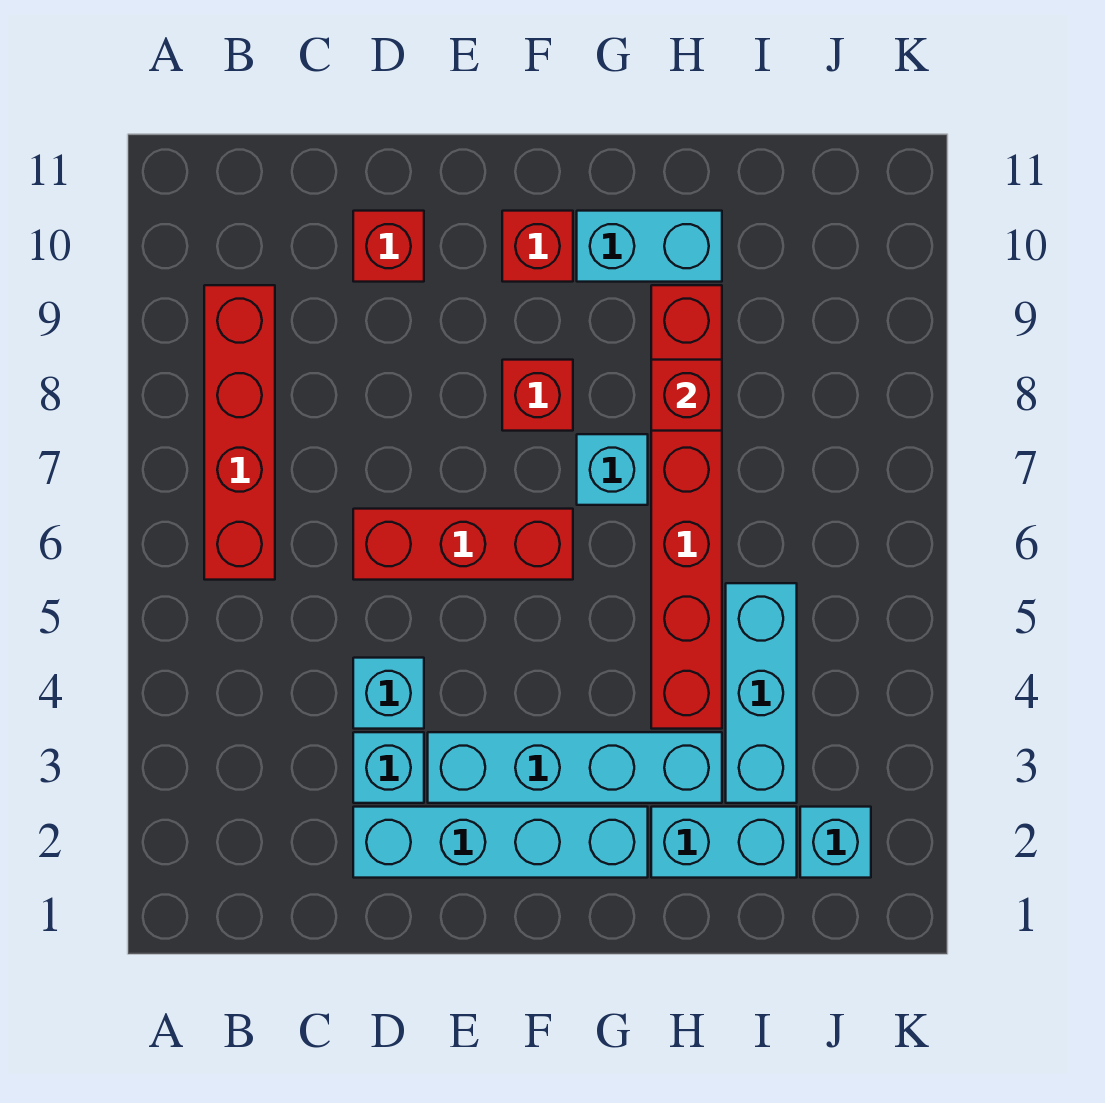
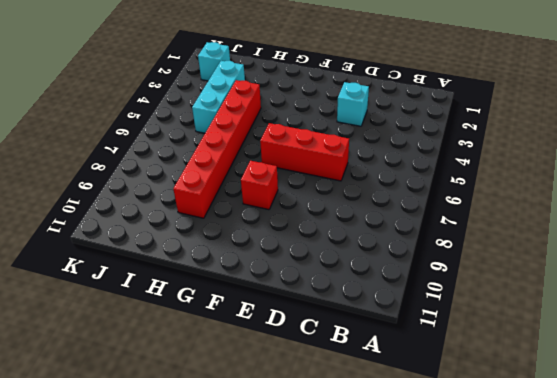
none -> red 1x4 brick [204,285,275,580]
none -> cyan 1x4 brick [353,807,648,878]
none -> cyan 1x1 brick [353,658,424,729]

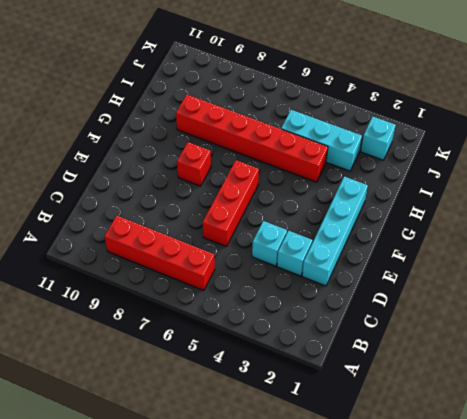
none -> red 1x1 brick [353,211,424,282]
none -> cyan 1x4 brick [428,732,722,803]
none -> red 1x1 brick [502,211,573,282]

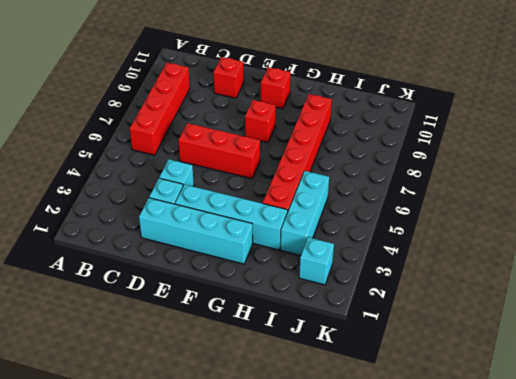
none -> cyan 1x1 brick [577,434,648,505]
none -> cyan 1x2 brick [577,211,722,282]
none -> cyan 1x2 brick [651,807,797,878]

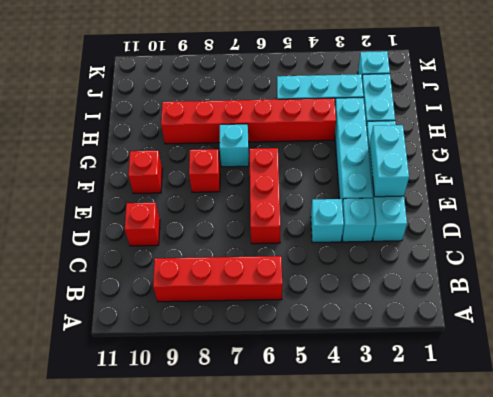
cyan 1x2 brick [370,125,409,197] -> cyan 1x2 brick moved to [577,211,722,282]
none -> red 1x1 brick [651,360,722,431]

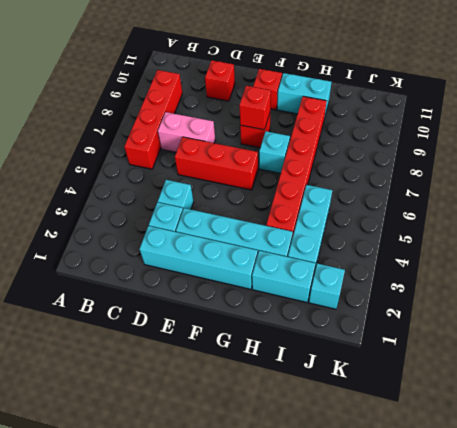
pink 1x2 brick [158,112,215,152] -> none
red 1x1 brick [239,86,271,130] -> red 1x1 brick moved to [651,360,722,431]

